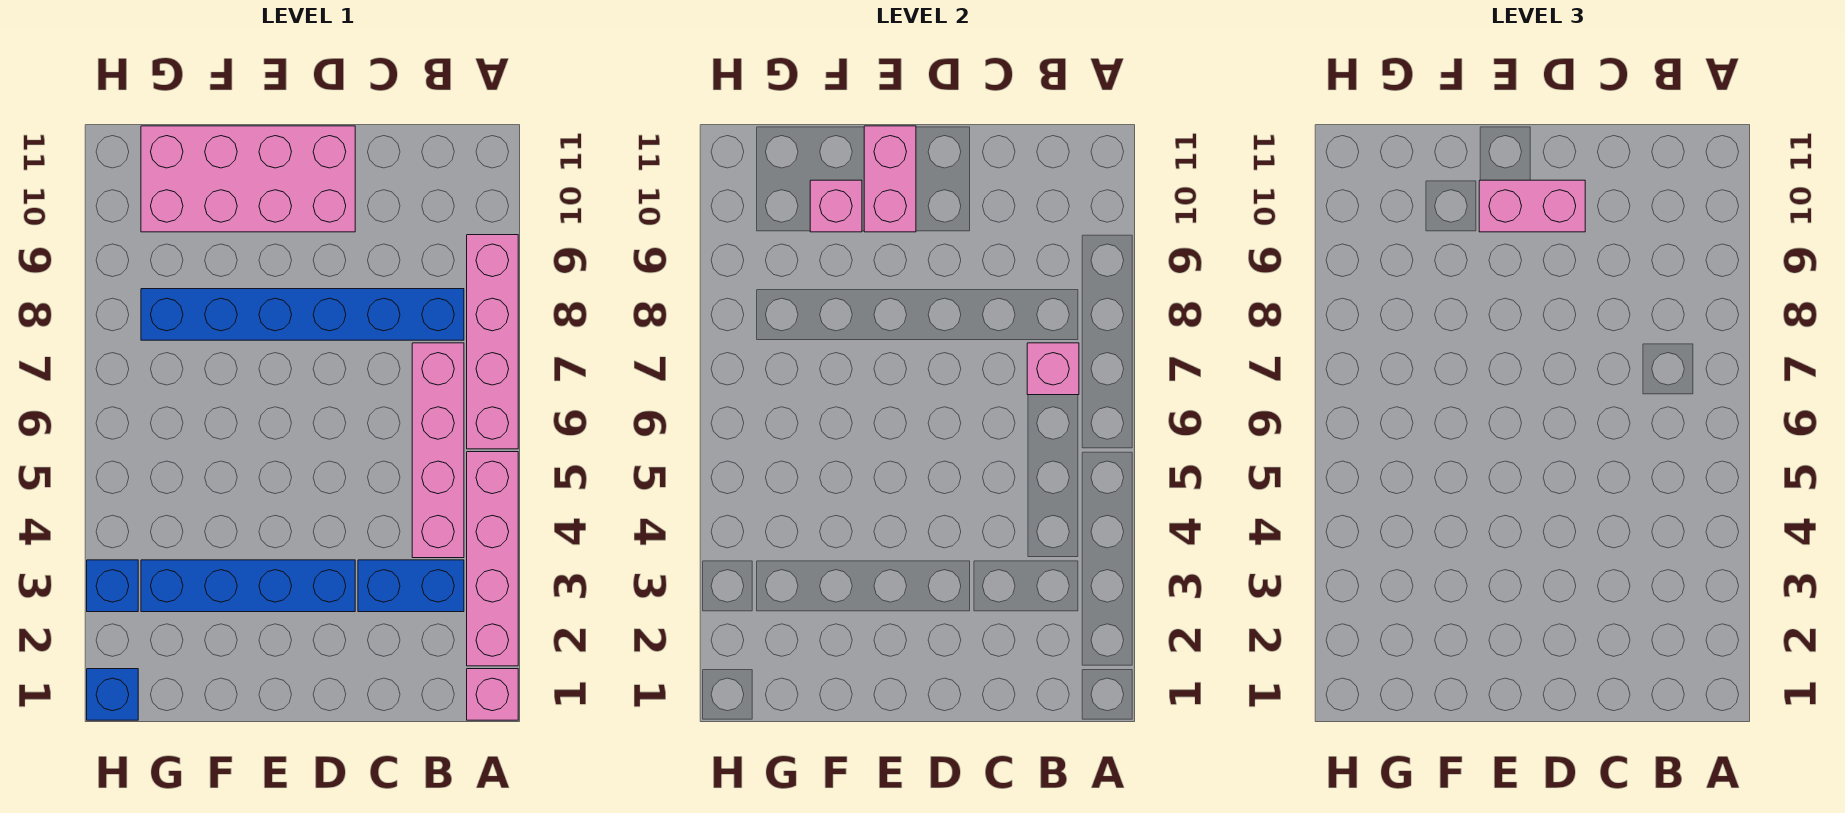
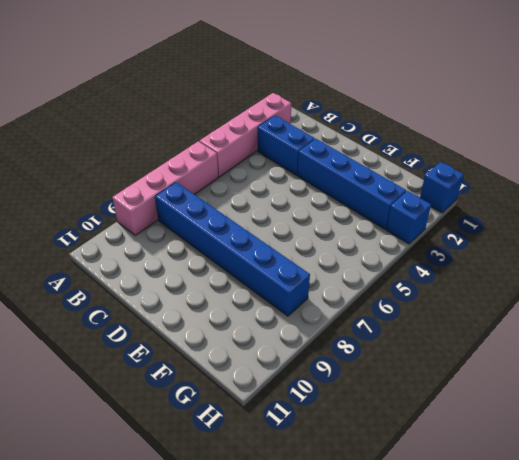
none -> pink 1x1 brick [467,669,518,720]
none -> pink 1x4 brick [412,343,464,558]
none -> pink 2x4 brick [141,126,355,232]

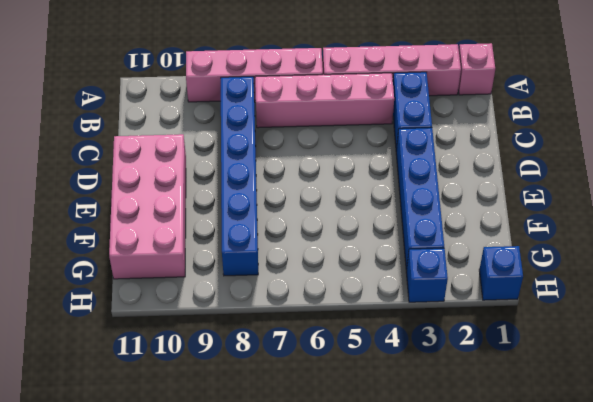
none -> pink 1x1 brick [1027,343,1079,395]
none -> pink 1x2 brick [864,126,916,232]
none -> pink 1x1 brick [810,180,862,232]

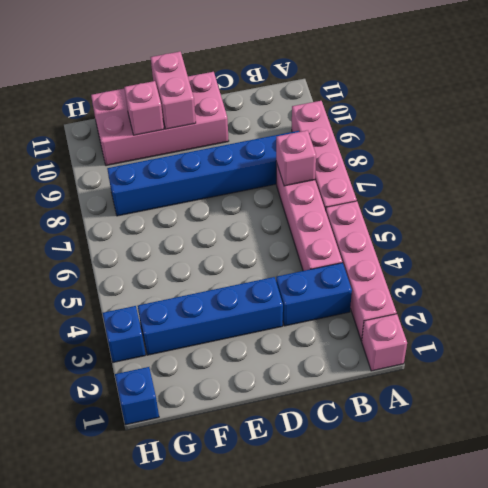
none -> pink 1x2 brick [1479,180,1585,232]

